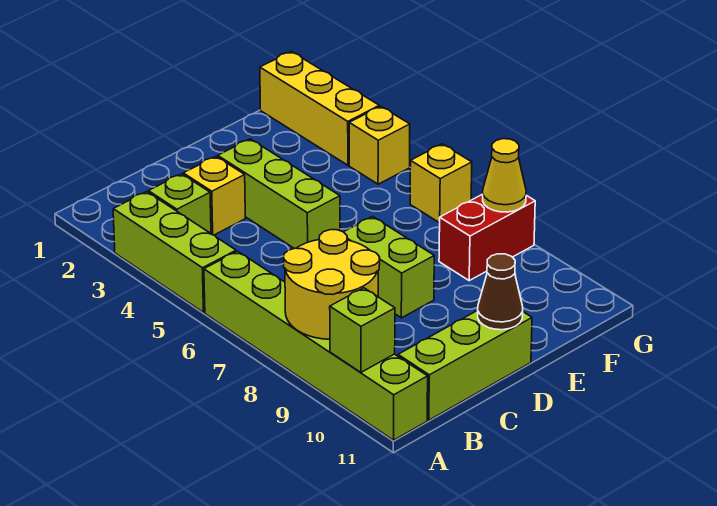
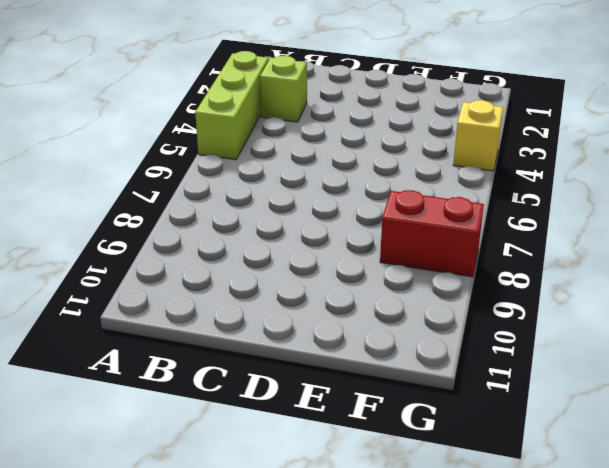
none -> lime 1x6 brick [204,251,428,440]
none -> lime 1x3 brick [398,310,532,420]
none -> yellow 1x1 brick [183,156,245,235]

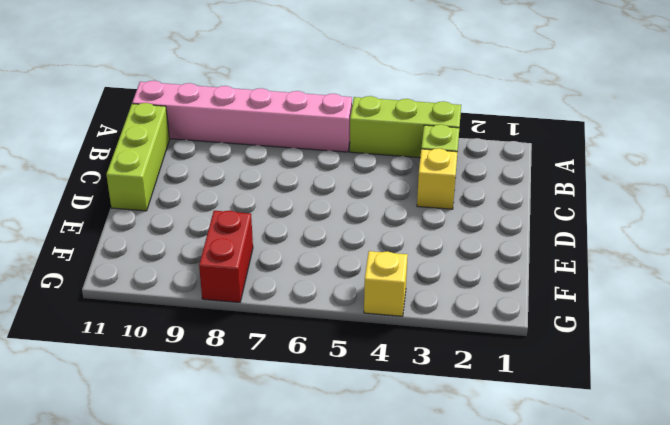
pink 1x6 brick [132,81,352,152] -> lime 1x6 brick [204,251,428,440]
none -> lime 1x3 brick [218,139,340,249]
none -> lime 1x2 brick [344,216,434,318]
none -> yellow 1x3 brick [260,52,379,165]

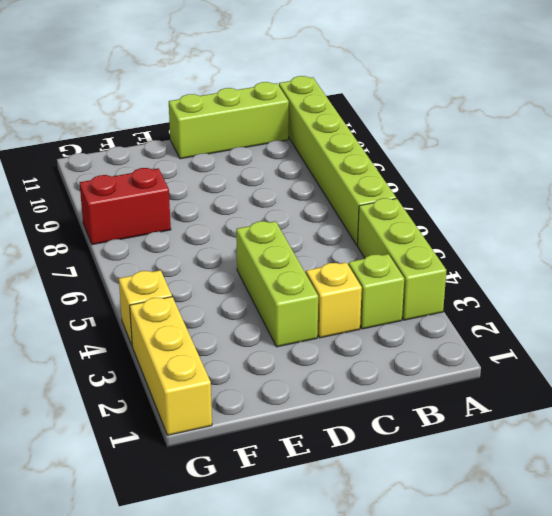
none -> lime 1x2 brick [344,216,434,318]
none -> yellow 1x1 brick [410,144,472,223]
none -> yellow 2x2 round brick [284,230,380,339]

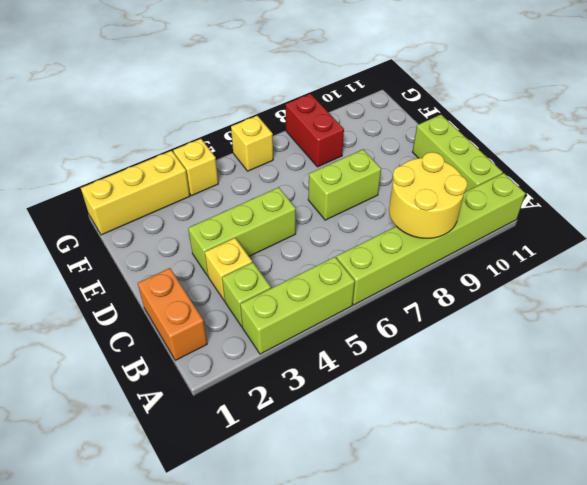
orange 1x2 brick [138,268,207,360] -> none
none -> lime 1x1 brick [330,288,395,372]
none -> brown 1x1 cone [478,254,523,330]
none -> yellow 1x1 cone [483,139,526,212]

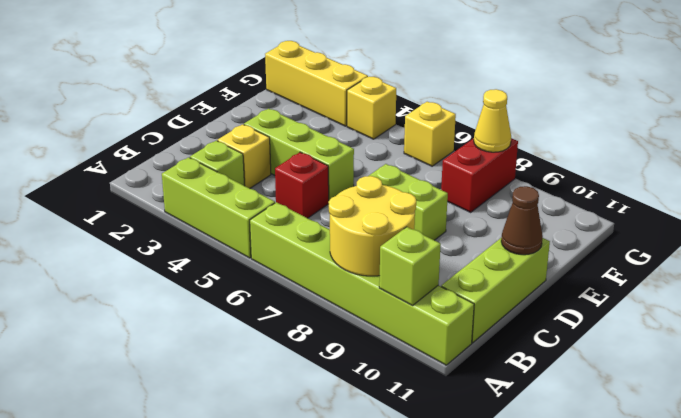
red 1x1 brick [275,152,329,218] -> none

